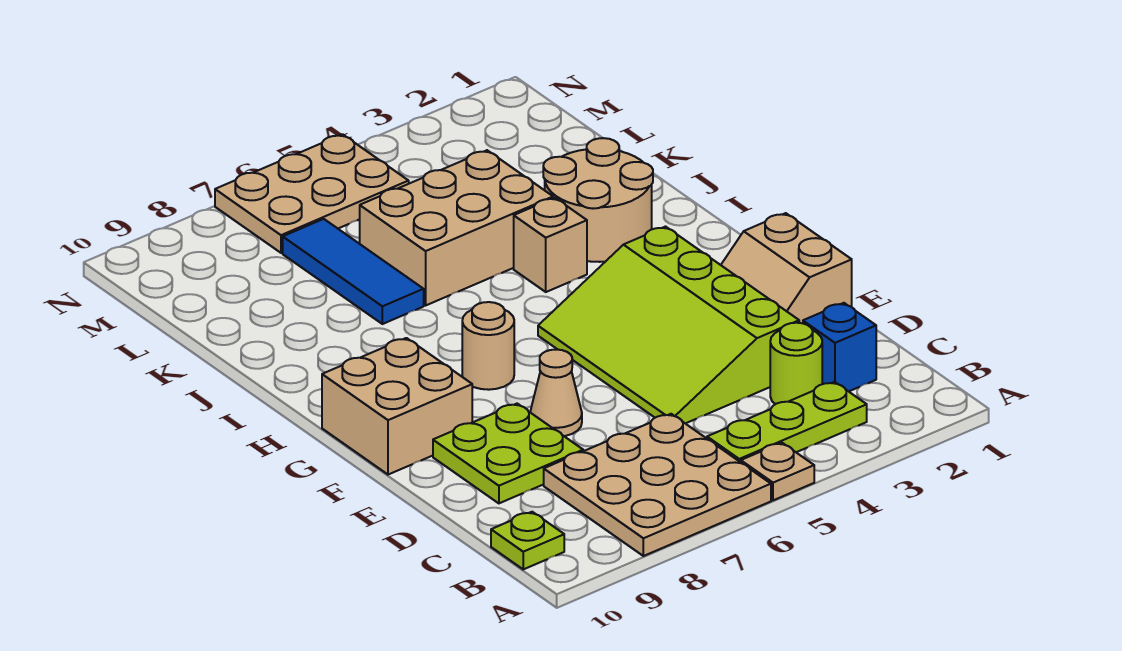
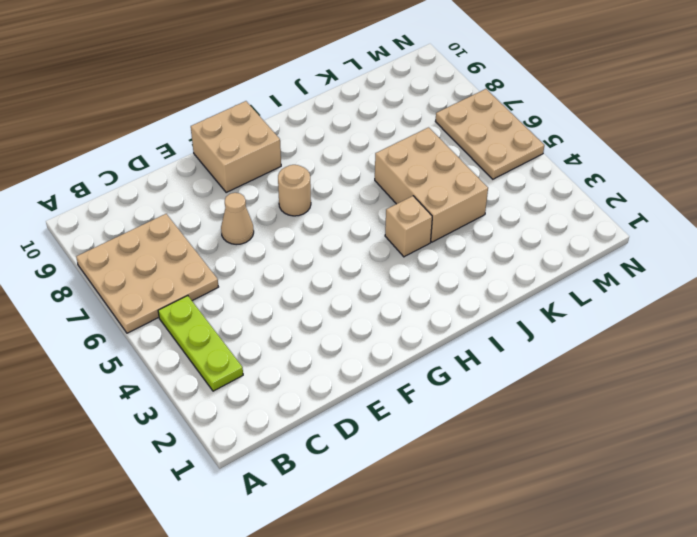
none -> tan 1x1 plate [741,443,814,500]
none -> lime 1x1 plate [491,512,564,569]
none -> blue 1x1 brick [803,303,876,391]

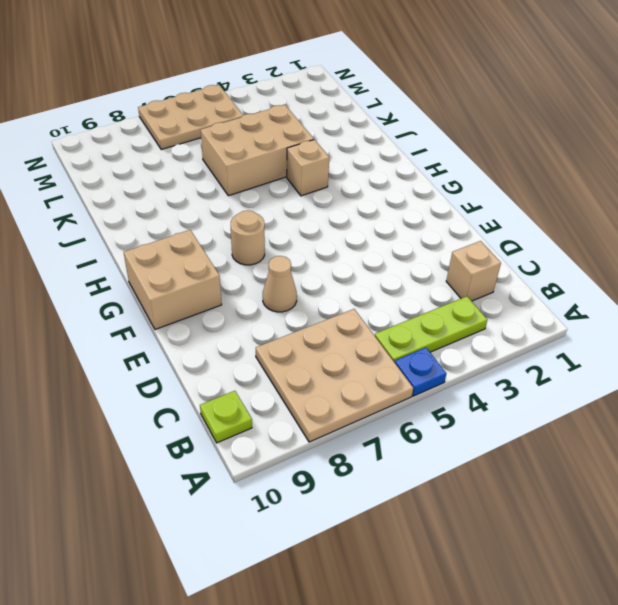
blue 1x1 plate [395,348,446,396] -> tan 1x1 plate [741,443,814,500]
tan 1x1 brick [446,241,501,301] -> blue 1x1 brick [803,303,876,391]
none -> lime 1x1 round brick [770,323,822,404]
none -> lime 3x4 slope [538,227,799,423]
none -> lime 2x2 plate [433,404,583,503]

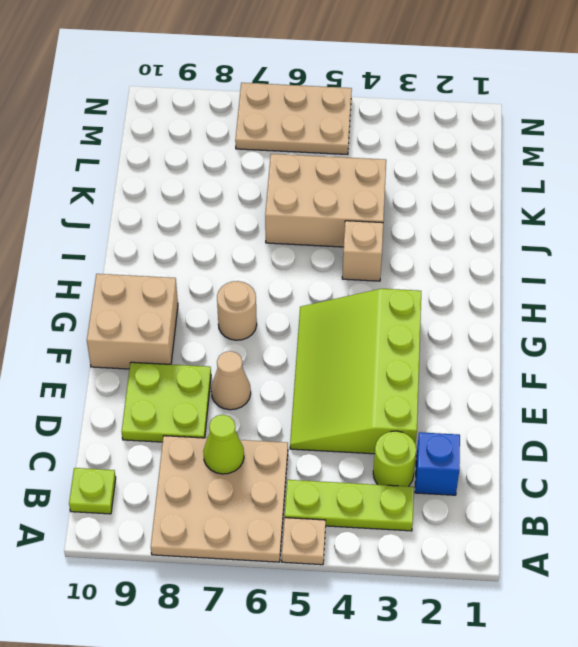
lime 1x1 cone [203,415,244,474] -> none
none -> tan 2x2 slope [721,213,852,323]
none -> tan 2x2 round brick [543,138,653,262]
none -> blue 1x3 tile [283,219,424,324]

